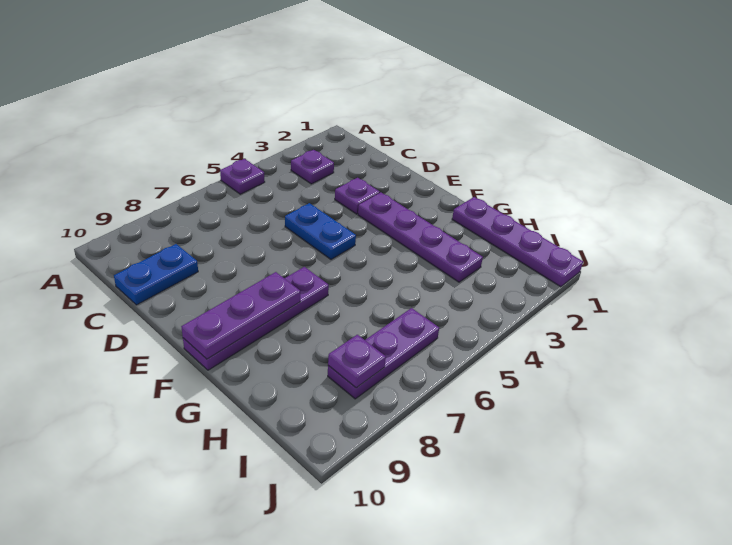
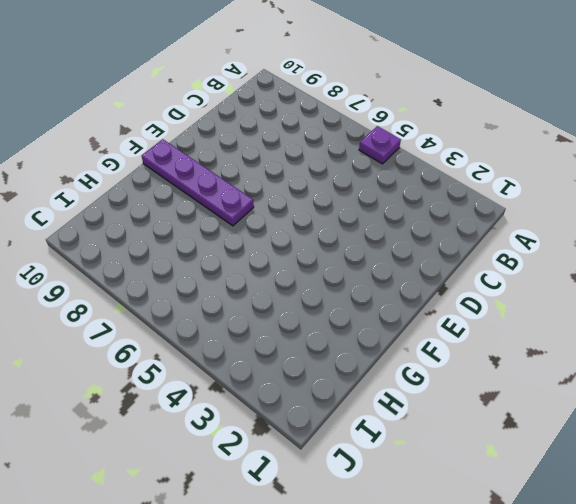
none -> purple 1x1 plate [291,150,334,184]
none -> blue 1x2 plate [114,244,198,305]

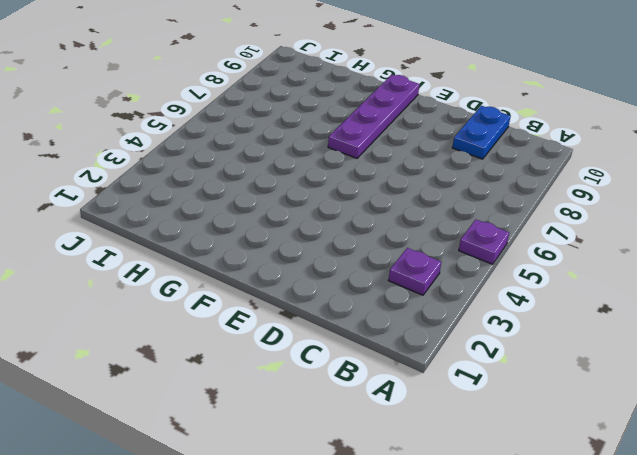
none -> purple 1x1 plate [335,178,380,214]
none -> blue 1x2 plate [285,203,356,260]

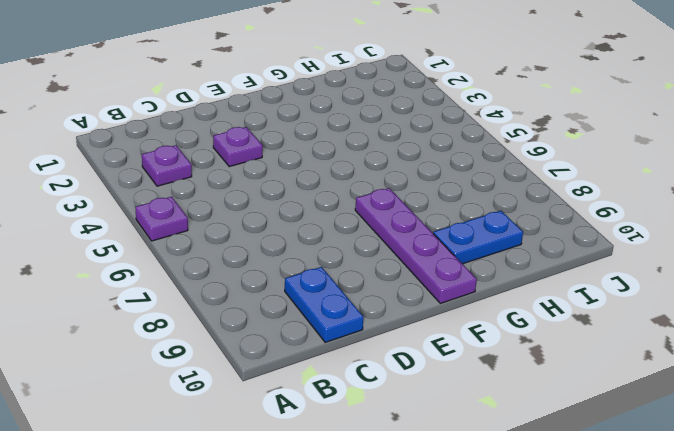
blue 1x2 plate [433,211,523,264] -> blue 1x2 plate moved to [285,203,356,260]
none -> purple 1x4 plate [358,192,483,282]
none -> purple 1x4 plate [452,197,583,287]

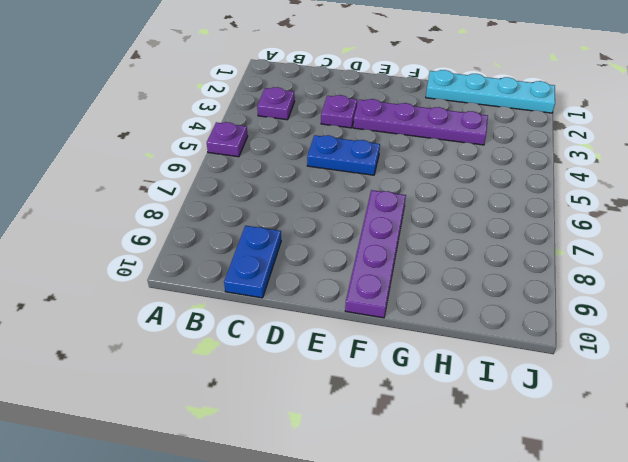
cyan 1x4 plate [426,70,555,113] -> purple 1x4 plate [452,197,583,287]
none -> purple 1x3 plate [328,308,439,399]
none -> purple 1x3 plate [181,272,300,359]

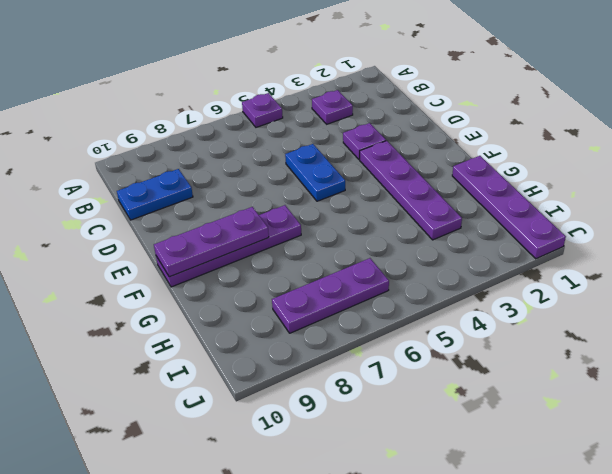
none -> purple 1x1 plate [328,335,386,388]

